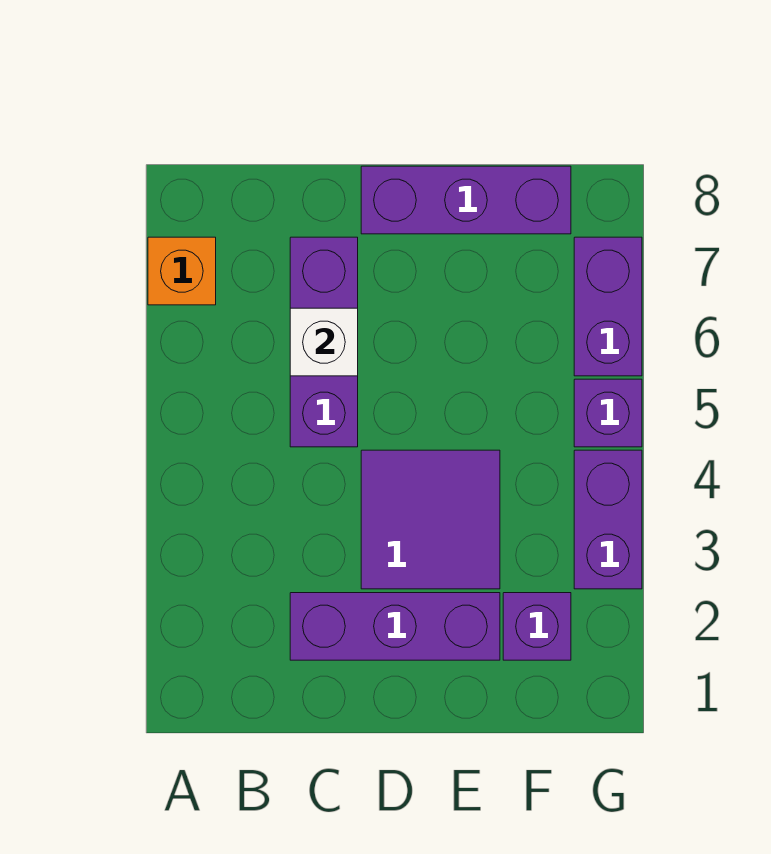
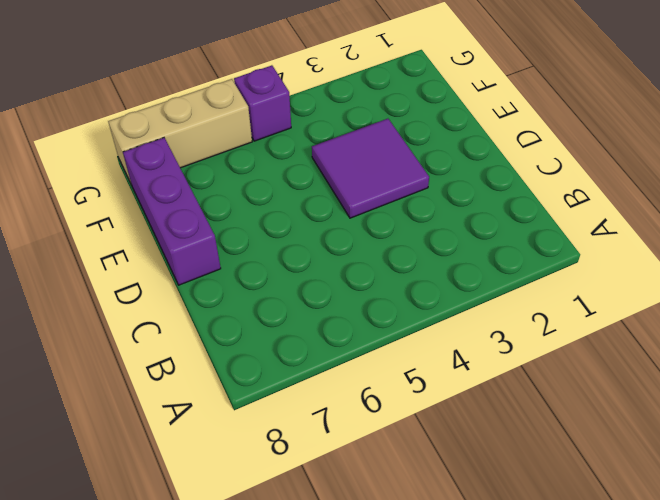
tan 1x3 brick [108,79,252,185] -> purple 1x2 brick [574,237,642,376]
none -> orange 1x1 brick [148,237,216,305]
none -> purple 1x3 brick [290,593,500,660]

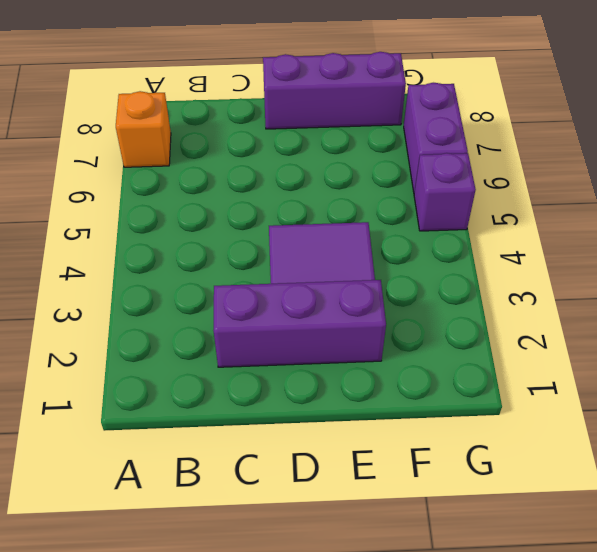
none -> purple 1x3 brick [290,237,358,447]
none -> purple 1x1 brick [503,593,571,660]

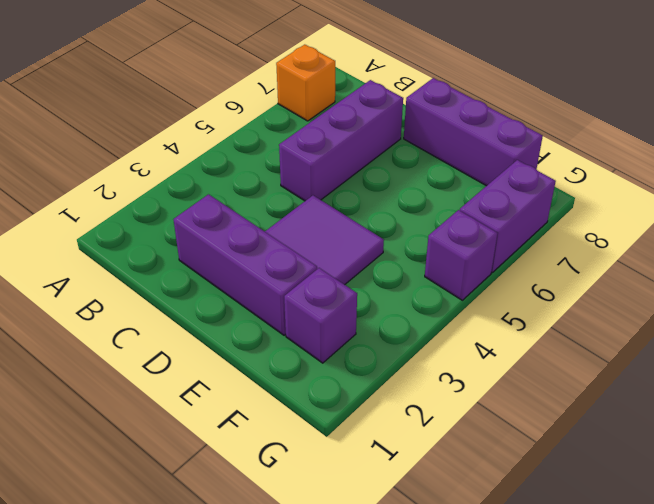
none -> purple 1x2 brick [574,450,642,589]
none -> white 1x1 brick [290,308,358,376]

